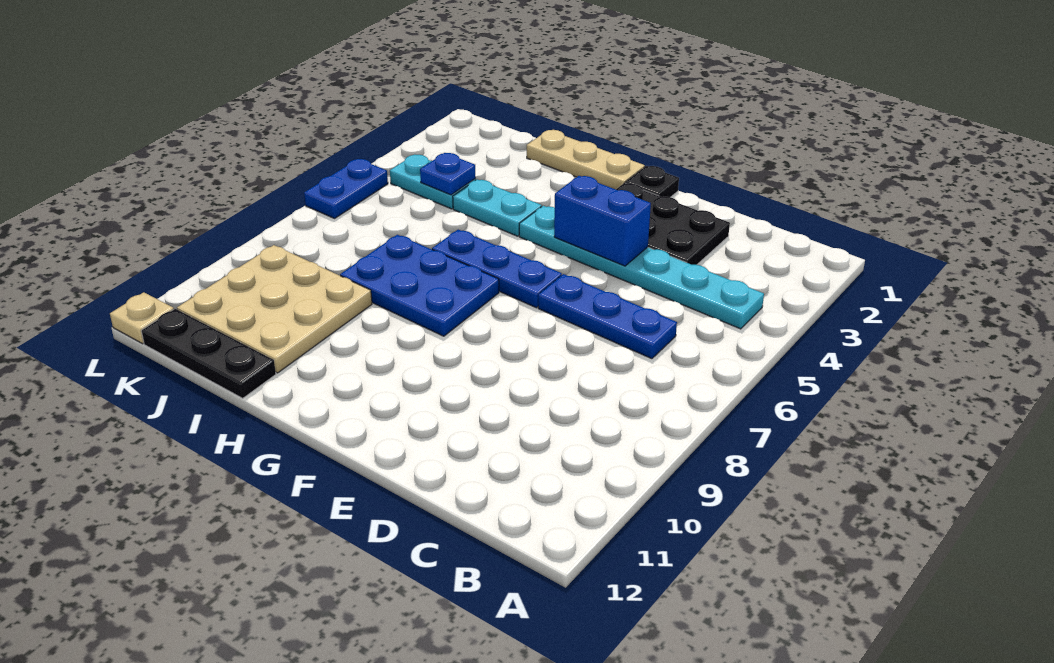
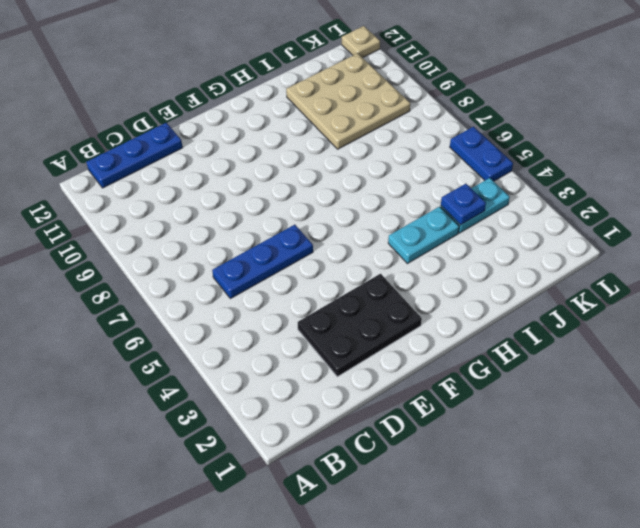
blue 1x3 plate [86,123,183,188] -> blue 1x3 plate moved to [432,230,562,308]
none -> cyan 1x6 plate [519,206,764,329]
none -> black 1x1 plate [625,166,679,197]
none -> tan 1x3 plate [527,130,645,189]

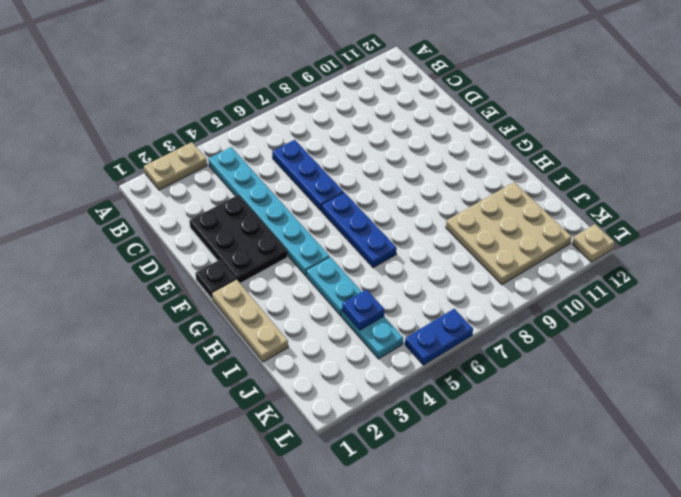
tan 1x2 plate [144,142,207,190] -> none
none -> blue 2x3 plate [340,235,499,336]
none -> black 1x3 plate [141,309,276,398]
none -> blue 1x2 brick [554,176,651,266]

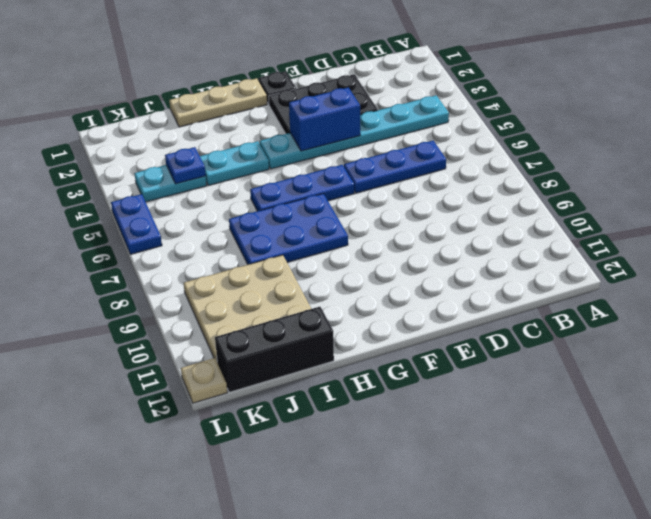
black 1x3 brick [215,307,334,392] -> black 1x3 plate [141,309,276,398]

